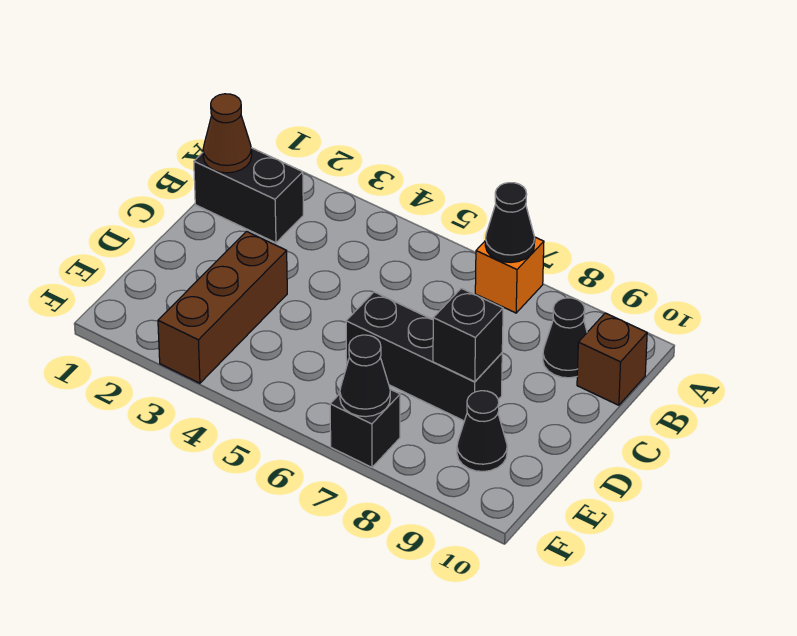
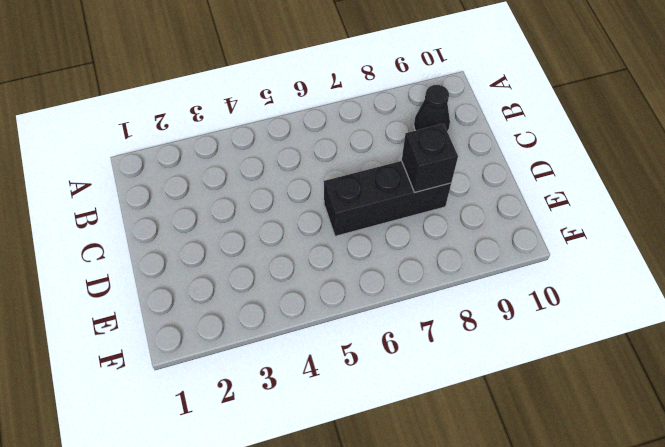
none -> orange 1x1 brick [475,237,544,313]
none -> black 1x2 brick [194,148,303,243]
none -> brown 1x1 brick [577,313,647,405]

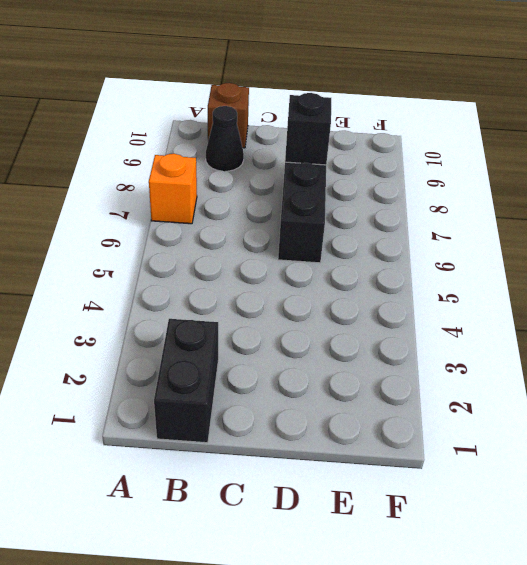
none -> brown 1x3 brick [158,232,287,383]
none -> black 1x1 cone [457,391,507,472]
none -> black 1x1 brick [330,389,400,467]

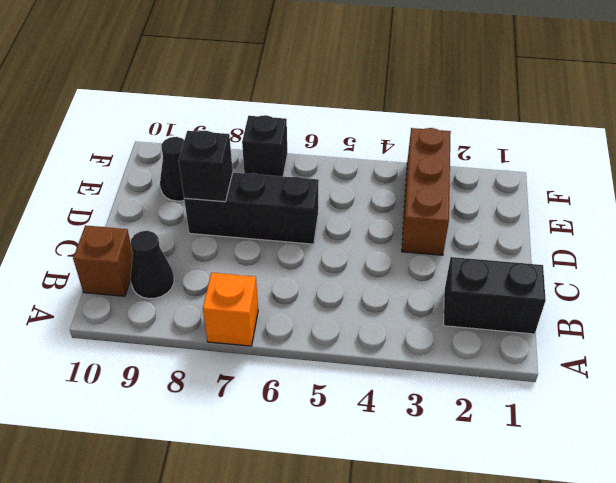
none -> black 1x1 cone [485,183,535,262]
none -> brown 1x1 cone [203,94,252,173]
none -> black 1x1 cone [340,335,390,417]

